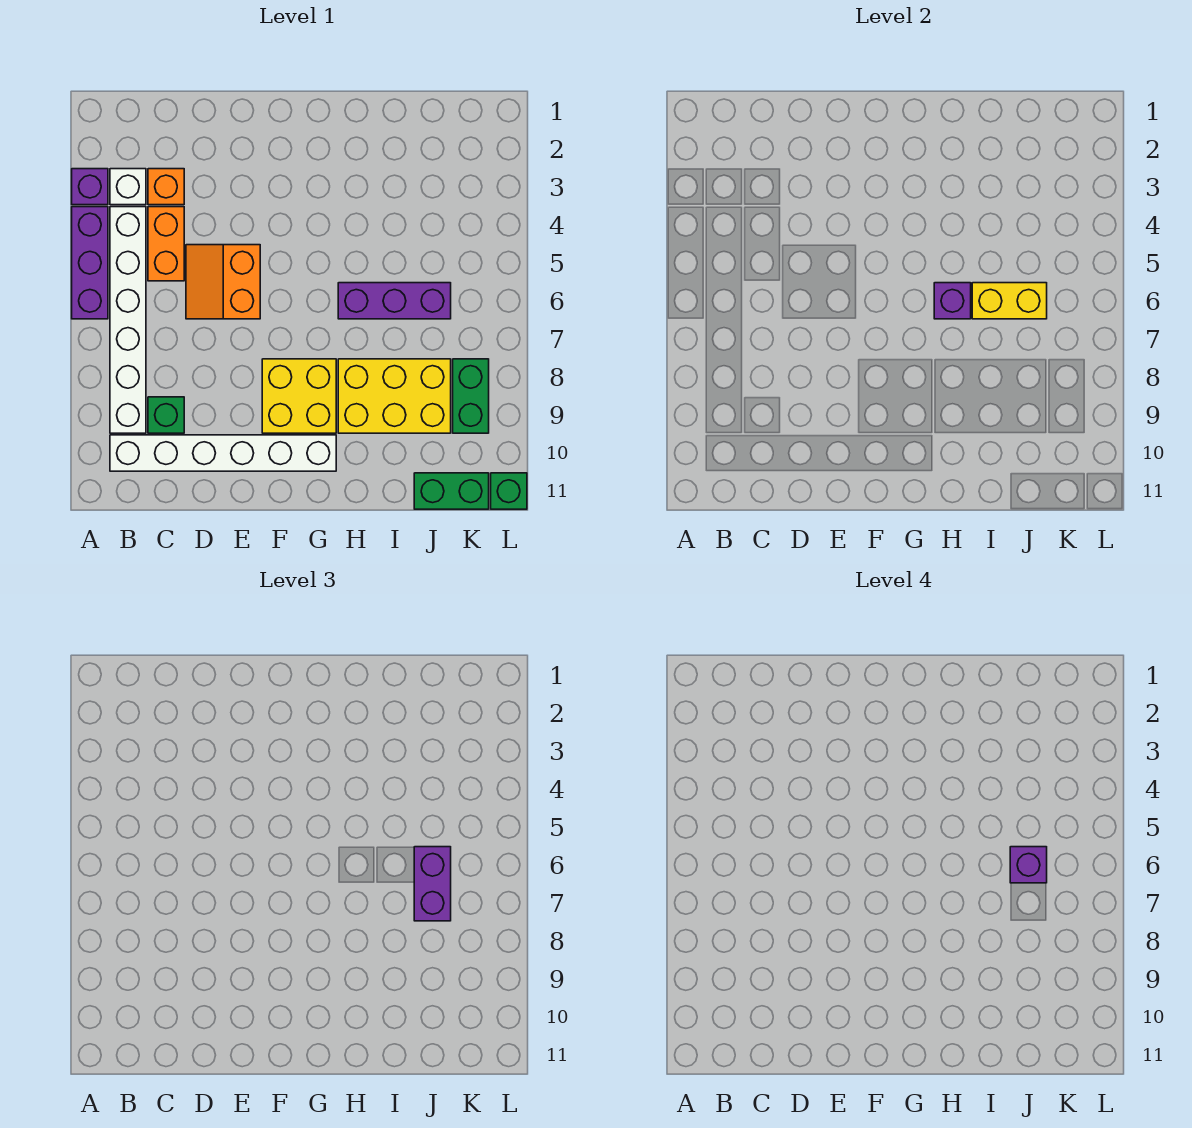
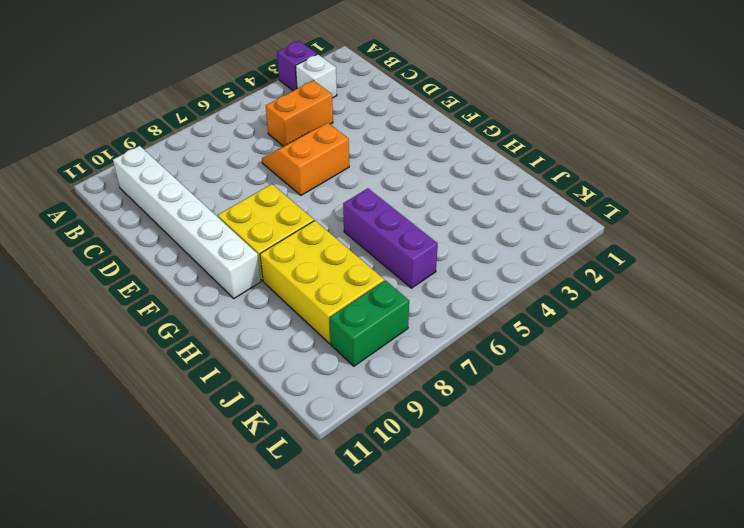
none -> purple 1x3 brick [72,207,108,319]
none -> white 1x6 brick [110,207,146,433]
none -> orange 1x1 brick [148,169,184,205]

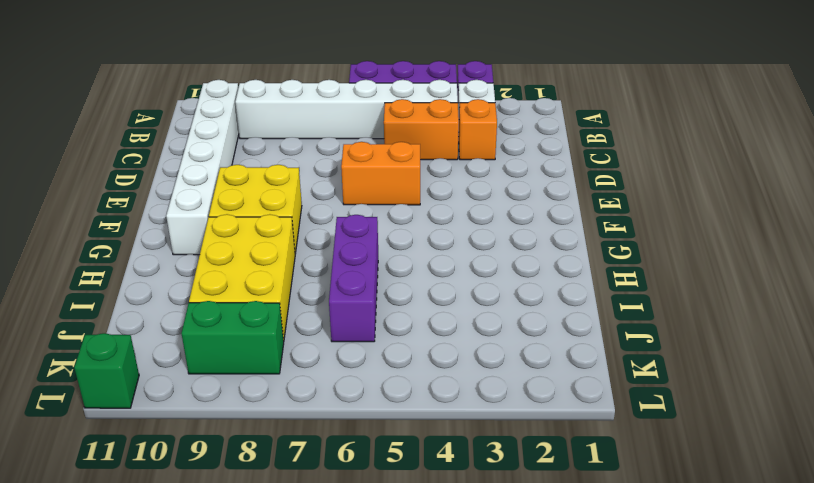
none -> green 1x1 brick [148,397,184,433]
none -> green 1x2 brick [414,473,489,509]
none -> purple 1x1 brick [934,283,971,319]

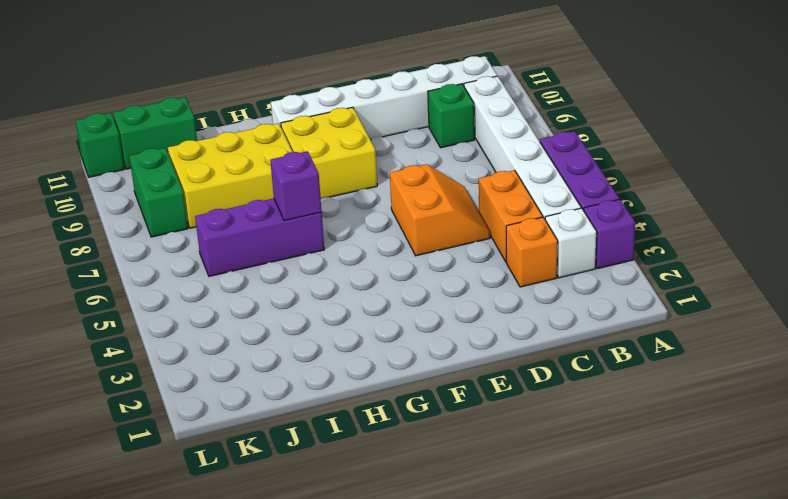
none -> yellow 1x2 brick [972,283,1047,319]
none -> purple 1x2 brick [414,847,451,921]
none -> purple 1x1 brick [1010,847,1047,883]

